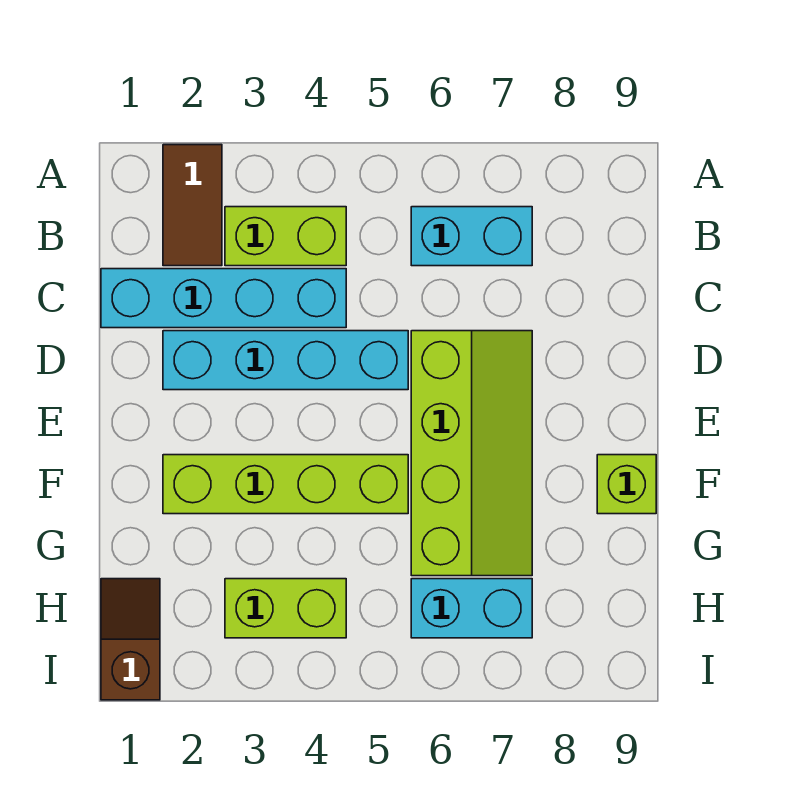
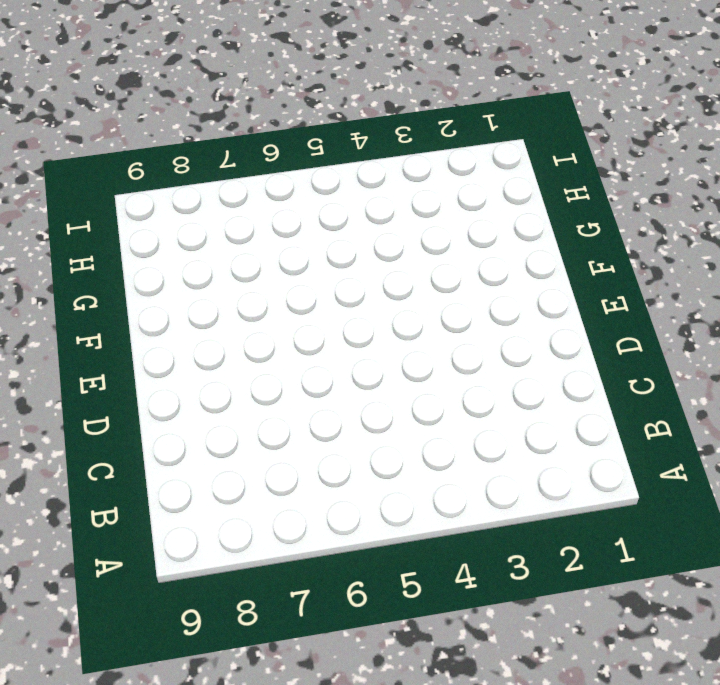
none -> brown 1x2 tile [163,145,222,266]
none -> lime 1x2 brick [225,207,346,266]

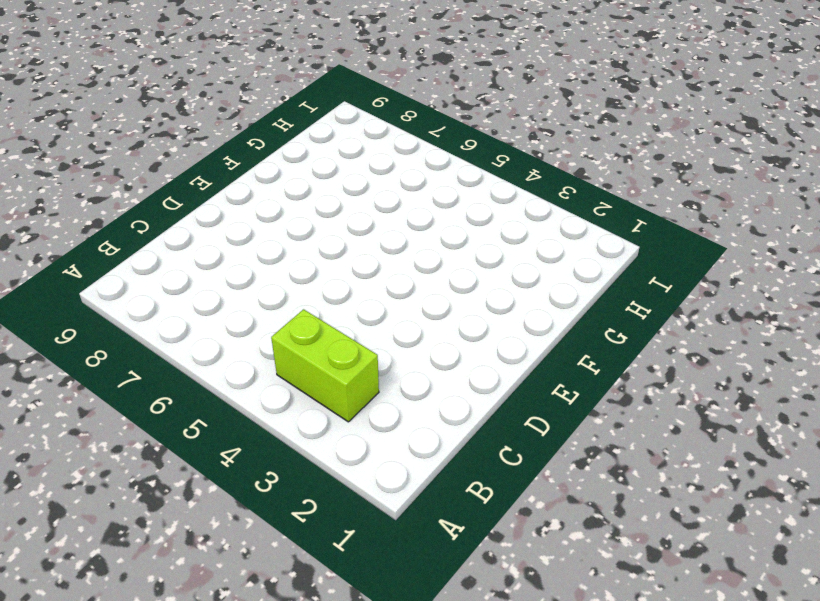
none -> brown 1x2 tile [163,145,222,266]
none -> cyan 1x2 brick [411,207,532,266]

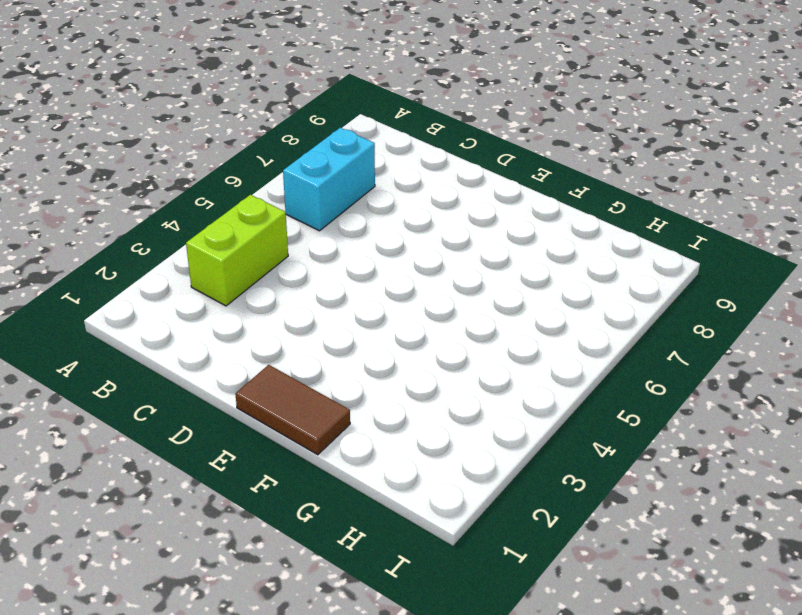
brown 1x2 tile [235,365,350,455] -> brown 1x2 tile moved to [163,145,222,266]
none -> cyan 1x4 brick [101,269,346,328]
none -> cyan 1x4 brick [163,331,408,390]

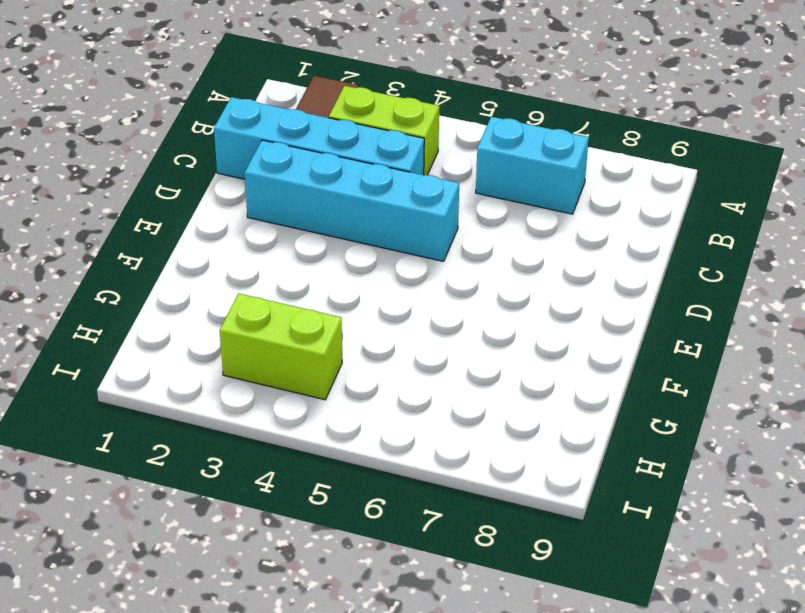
none -> lime 2x4 slope [411,331,532,576]
none -> lime 1x4 brick [163,455,408,514]

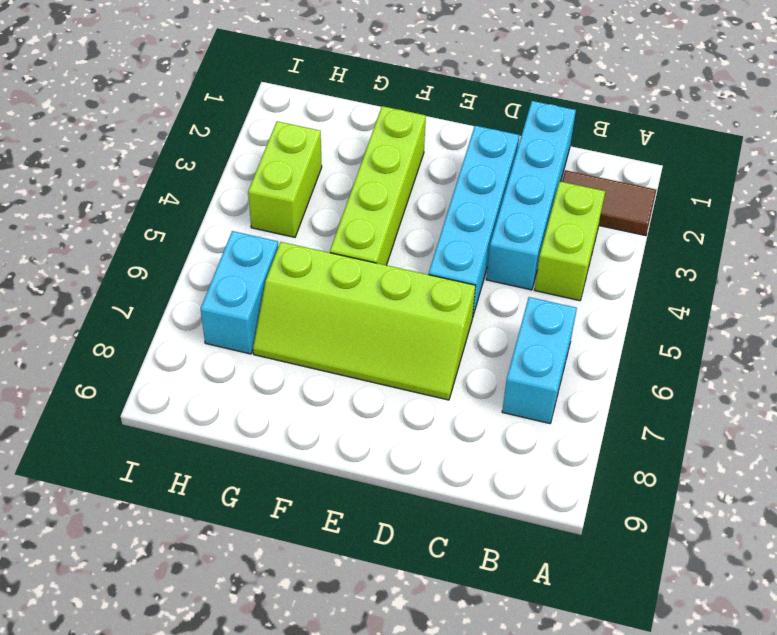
none -> lime 1x1 brick [597,455,656,514]
none -> brown 1x2 slope [101,579,160,700]

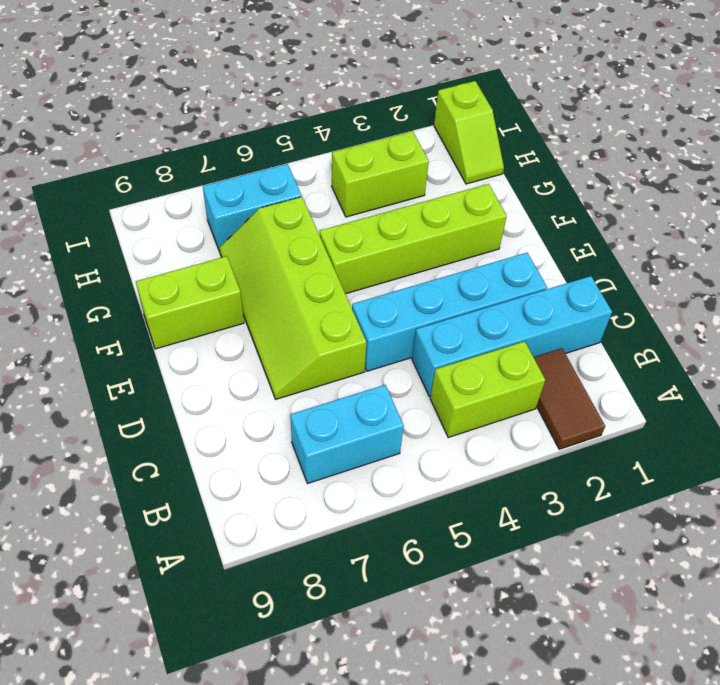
lime 1x2 brick [136,256,244,349] -> lime 1x1 brick [597,455,656,514]
lime 1x2 slope [434,81,504,184] -> brown 1x2 slope [101,579,160,700]

